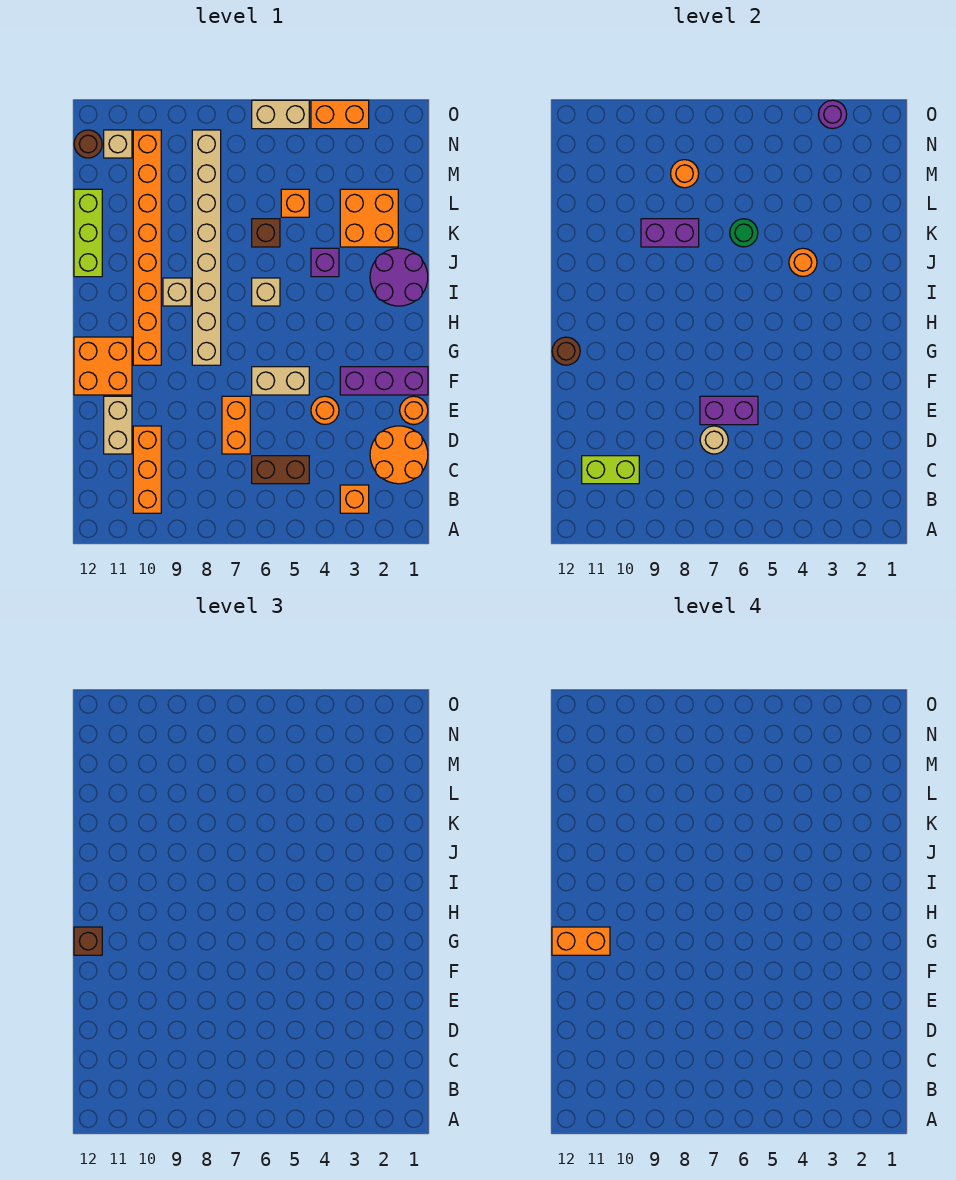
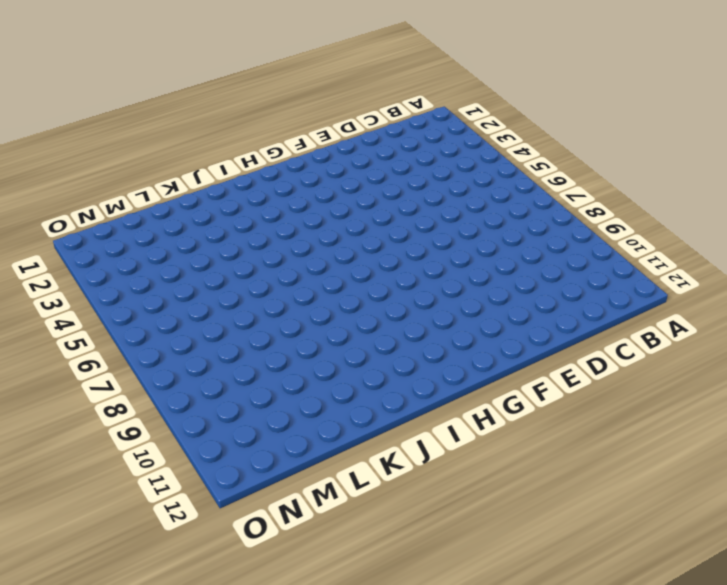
none -> orange 1x1 brick [340,485,369,513]
none -> orange 1x3 brick [133,426,161,513]
none -> orange 2x2 round brick [370,426,428,484]
none -> brown 1x2 brick [252,456,309,484]

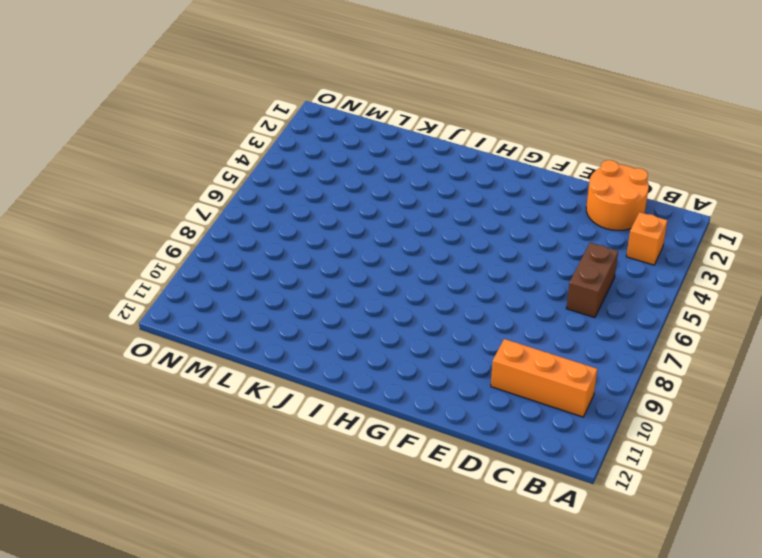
none -> orange 1x2 brick [222,396,250,454]
none -> tan 1x2 brick [104,396,132,454]
none -> orange 1x1 round brick [400,396,428,424]
none -> orange 1x1 round brick [311,396,339,424]

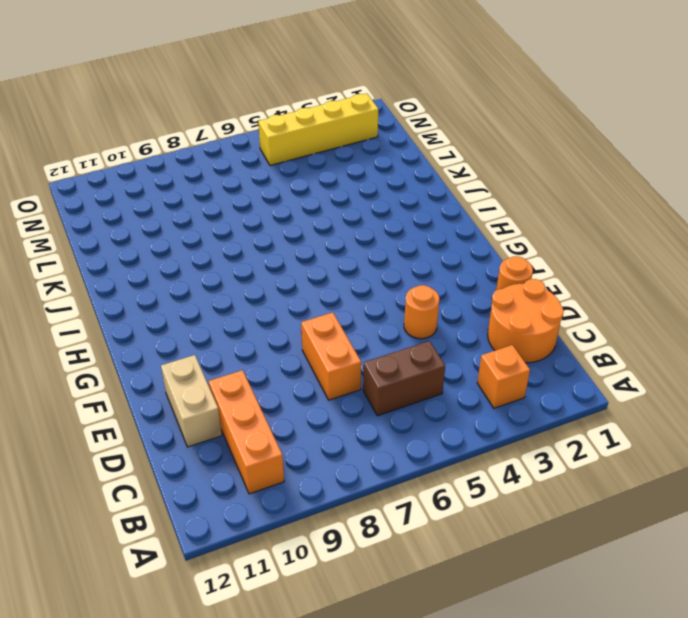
yellow 1x4 brick [258,93,378,165] -> none
none -> purple 1x3 brick [340,367,428,395]
none -> tan 1x2 brick [252,367,309,395]
none -> orange 2x2 brick [74,337,132,395]
none -> tan 1x8 brick [192,130,221,365]

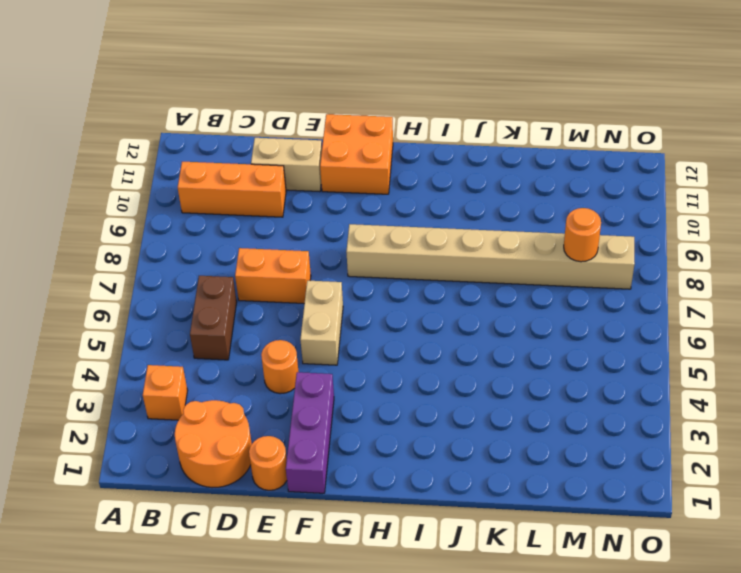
none -> orange 1x8 brick [133,130,161,365]
none -> purple 2x2 round brick [370,248,428,306]
none -> tan 1x1 brick [252,278,280,306]
none -> tan 1x1 brick [163,278,191,306]

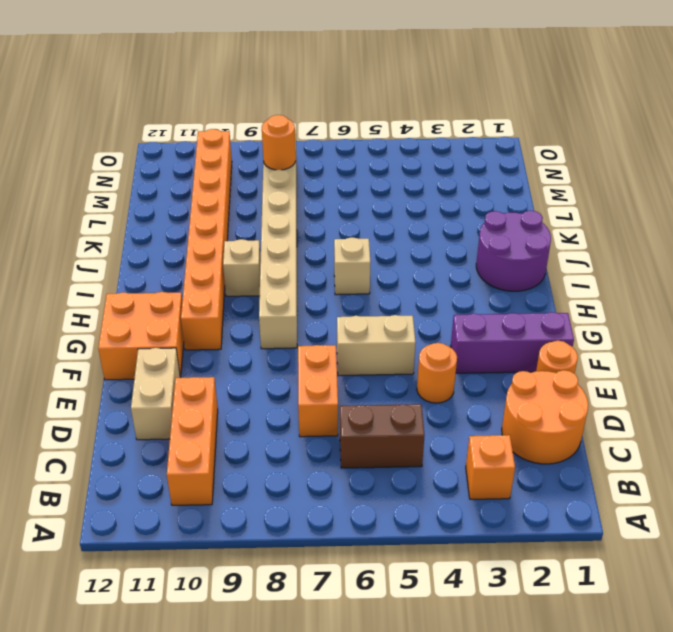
none -> purple 1x1 brick [311,248,339,277]
none -> lime 1x3 brick [74,189,102,277]
none -> orange 2x2 brick [340,189,398,247]
none -> brown 1x1 brick [252,219,280,247]

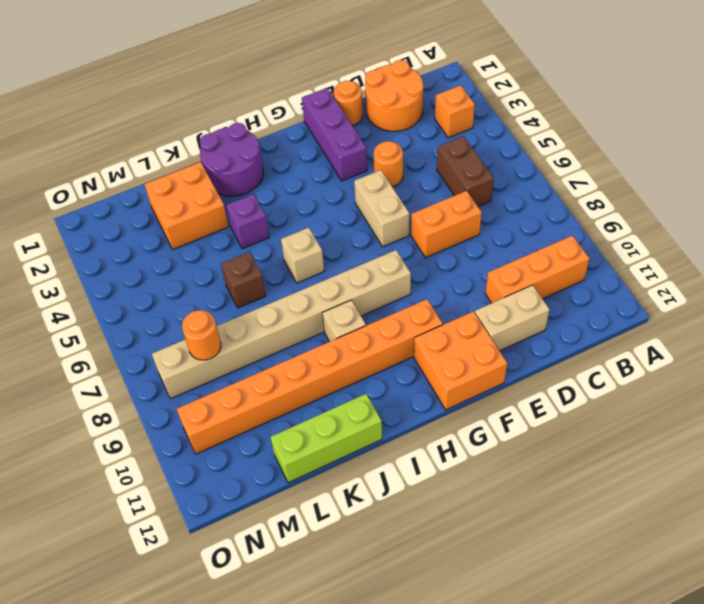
none -> orange 1x1 brick [281,189,309,217]
none -> tan 1x1 brick [104,130,132,158]
none -> brown 1x1 round brick [74,130,102,158]
none -> orange 1x2 brick [311,100,369,129]

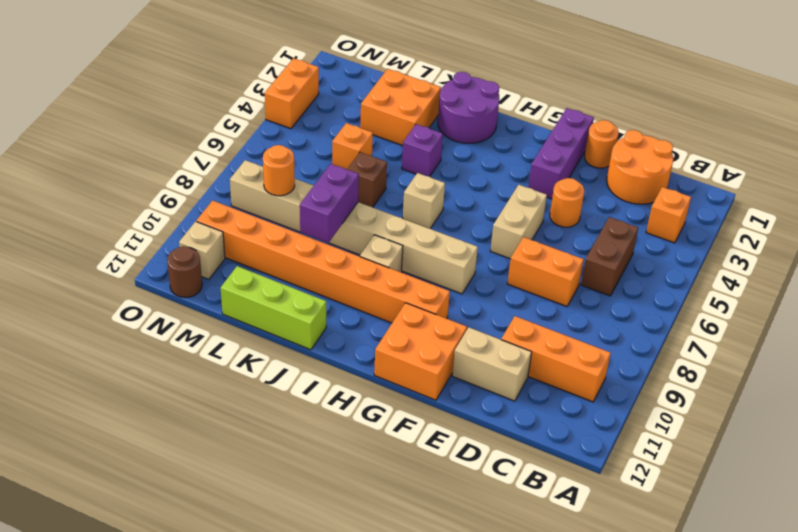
none -> tan 1x2 brick [252,100,309,129]
none -> lime 1x2 brick [582,456,639,484]
none -> tan 1x1 round brick [700,426,728,454]
none -> purple 1x2 brick [700,396,758,425]

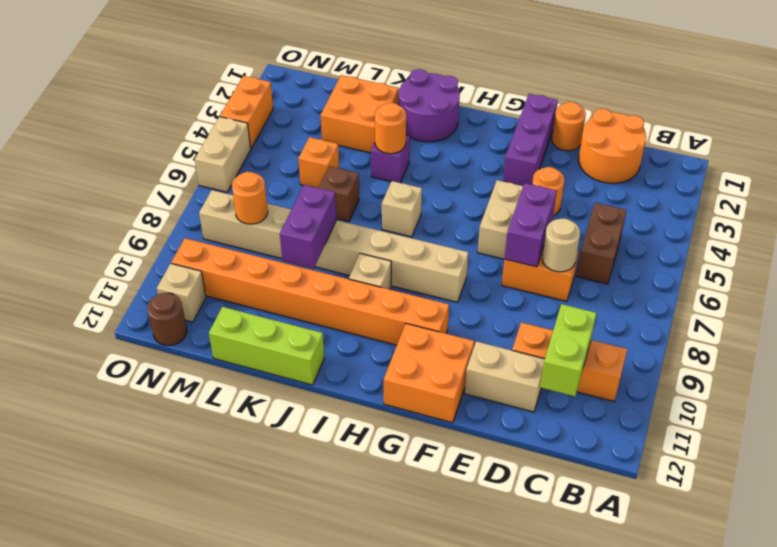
none -> orange 1x1 brick [340,485,369,513]
none -> brown 1x1 round brick [552,337,580,365]
none -> green 1x1 round brick [730,219,758,247]
none -> purple 1x1 round brick [819,100,847,129]

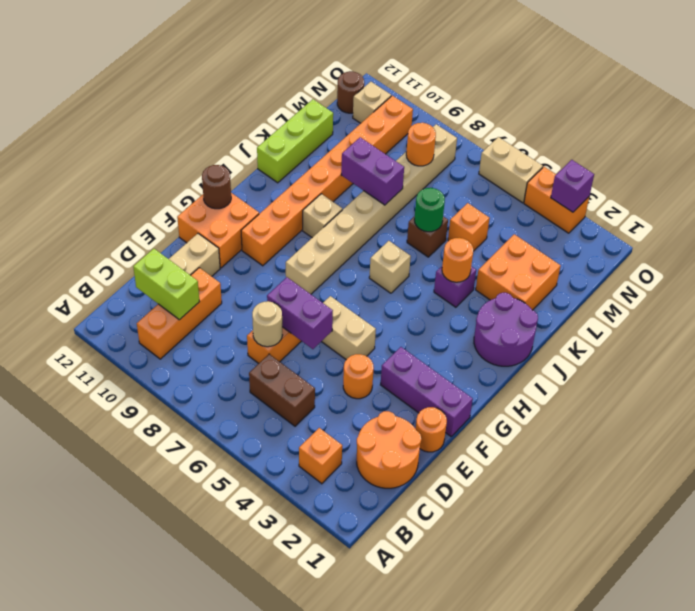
purple 1x1 brick [551,160,594,212] -> purple 1x1 round brick [819,100,847,129]
none -> brown 1x1 brick [74,927,102,955]
none -> orange 1x2 brick [552,927,610,955]

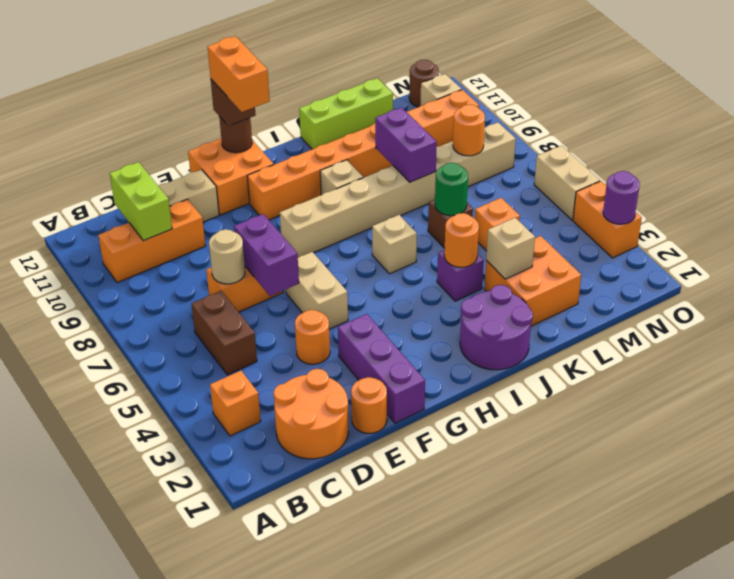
tan 1x1 brick [486,218,535,279] -> none

